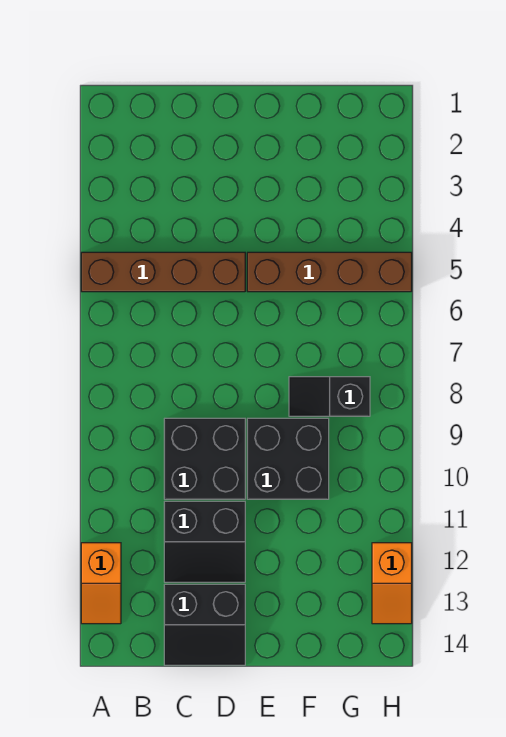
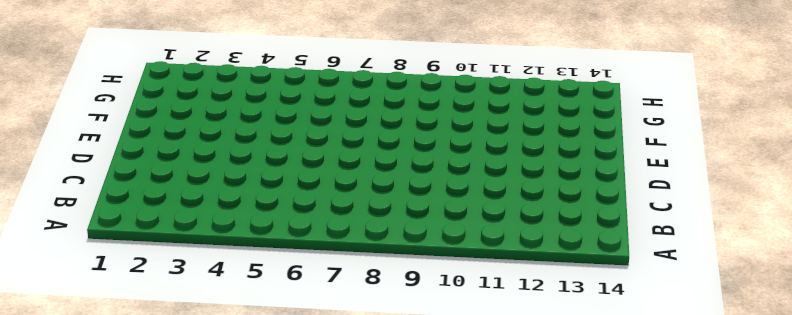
none -> brown 1x4 brick [81,252,245,292]
none -> orange 1x2 slope [81,543,121,624]

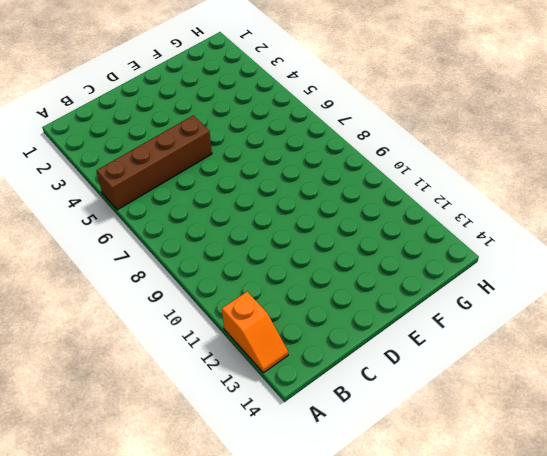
none -> black 2x2 brick [164,418,245,499]
none -> black 2x2 slope [164,501,245,582]

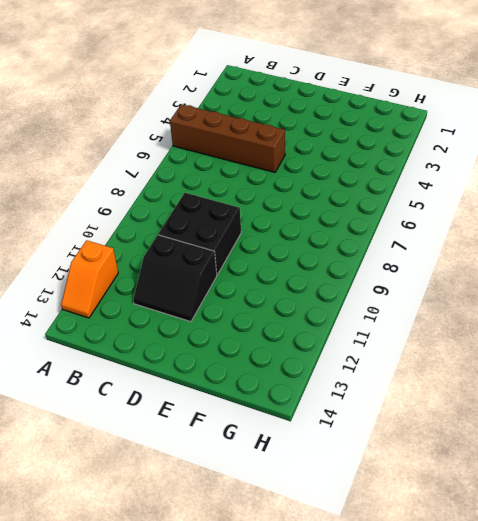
none -> black 2x2 slope [164,584,245,665]
none -> brown 1x4 brick [247,252,412,292]

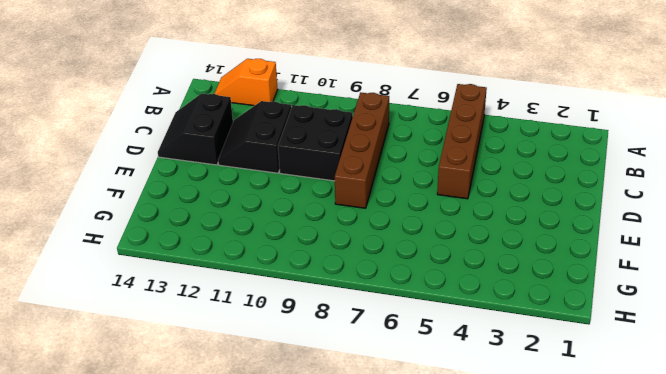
brown 1x4 brick [335,92,389,208] -> brown 1x4 brick moved to [247,252,412,292]
none -> black 2x2 brick [247,418,329,499]
none -> black 1x2 slope [289,377,370,416]

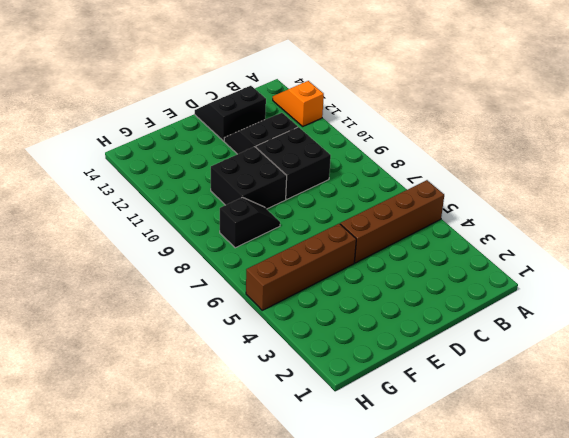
none -> orange 1x2 slope [372,543,412,624]

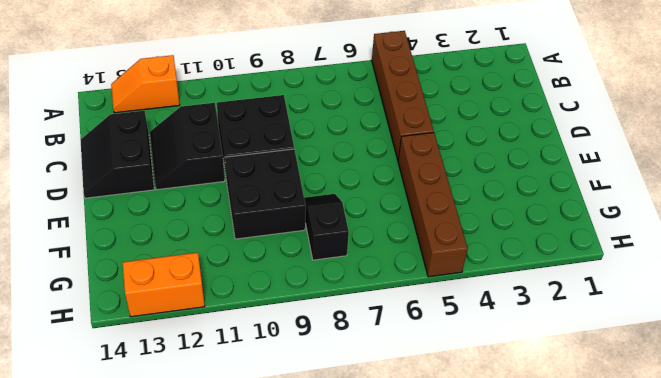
orange 1x2 brick [123,253,205,317] -> orange 1x2 slope [372,543,412,624]

